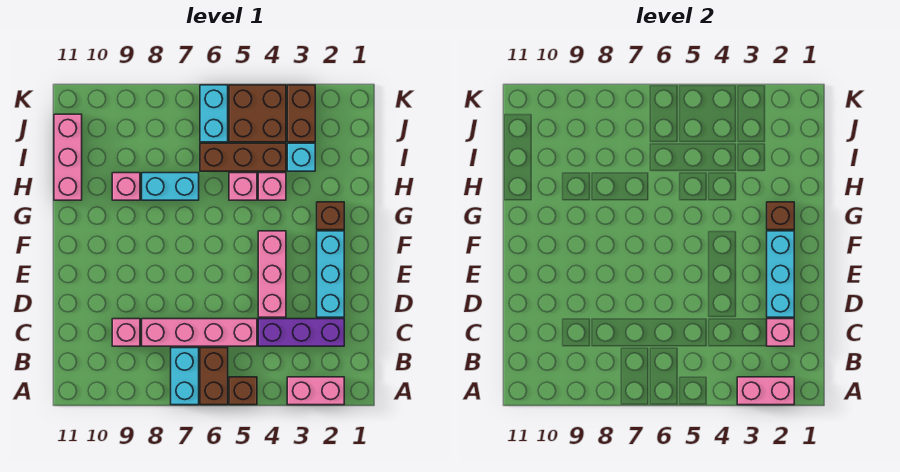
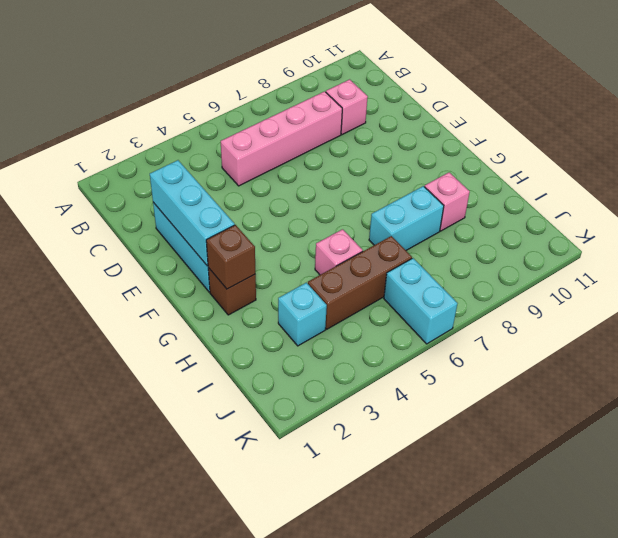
none -> pink 1x2 brick [287,377,344,405]
none -> brown 1x1 brick [229,377,257,405]
none -> brown 1x2 brick [200,348,228,405]

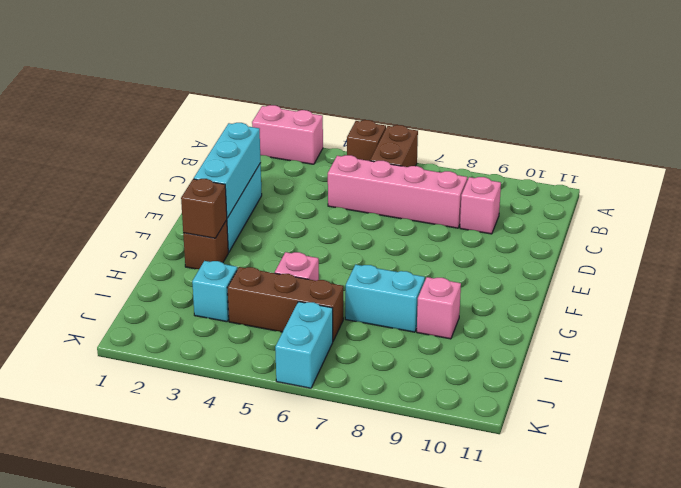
none -> cyan 1x2 brick [171,348,199,405]
none -> purple 1x3 brick [258,319,344,346]
none -> pink 1x3 brick [258,231,286,317]

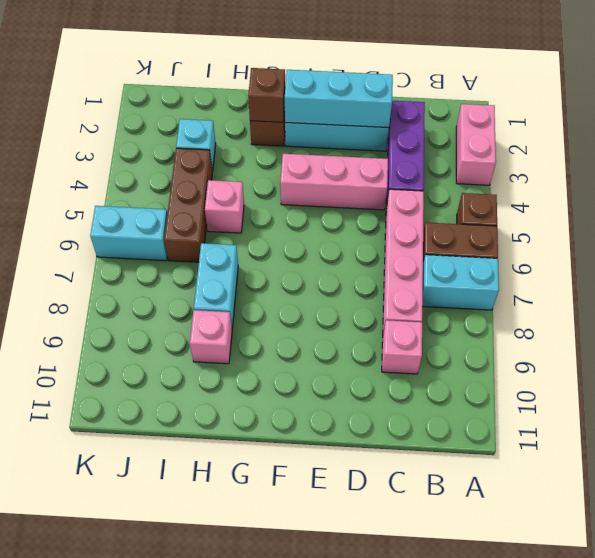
none -> pink 1x1 brick [258,173,286,200]
none -> pink 1x3 brick [54,114,82,200]
none -> brown 1x2 brick [287,85,315,142]

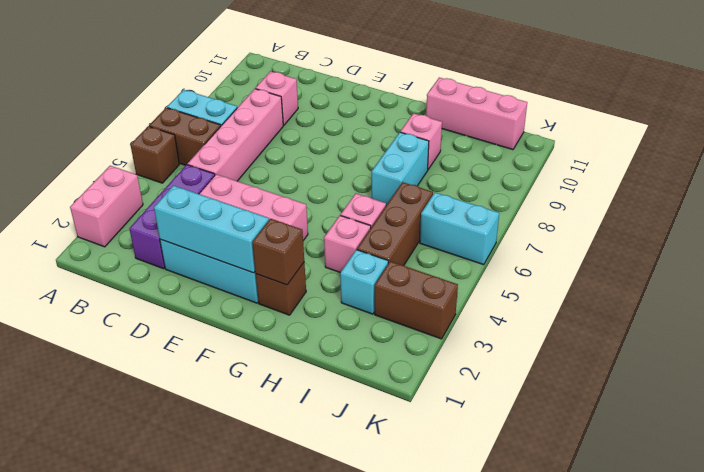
none -> brown 2x2 brick [229,85,286,142]
none -> pink 1x2 brick [737,377,794,405]
none -> pink 1x1 brick [767,319,794,346]

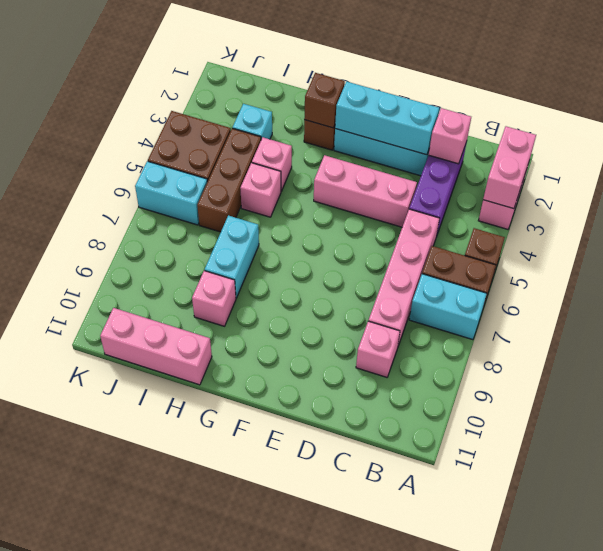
none -> brown 1x2 brick [287,85,315,142]

